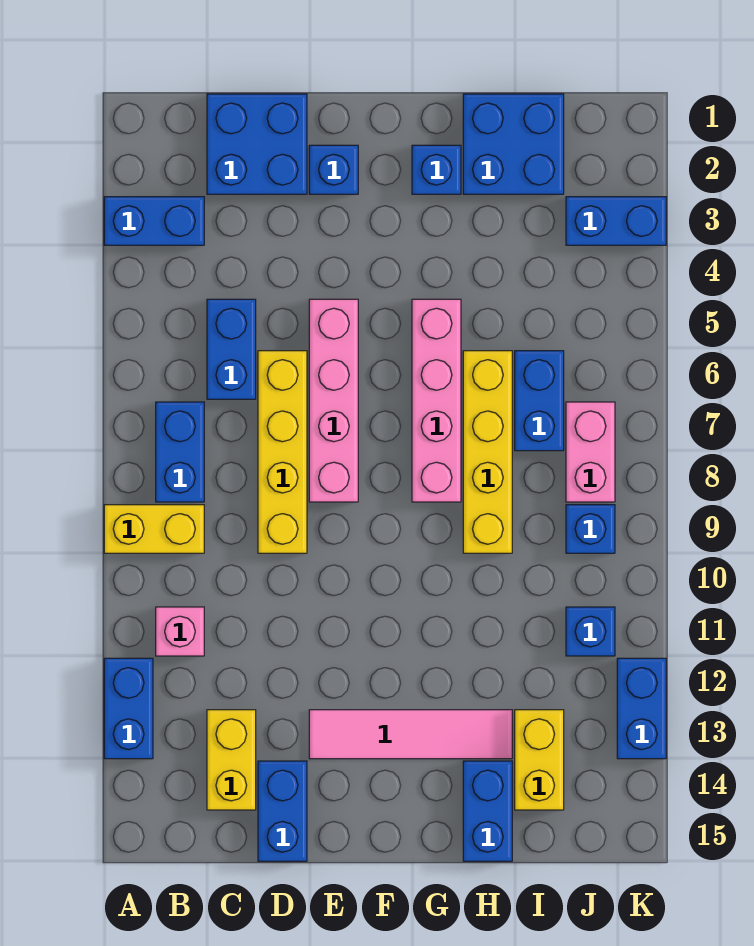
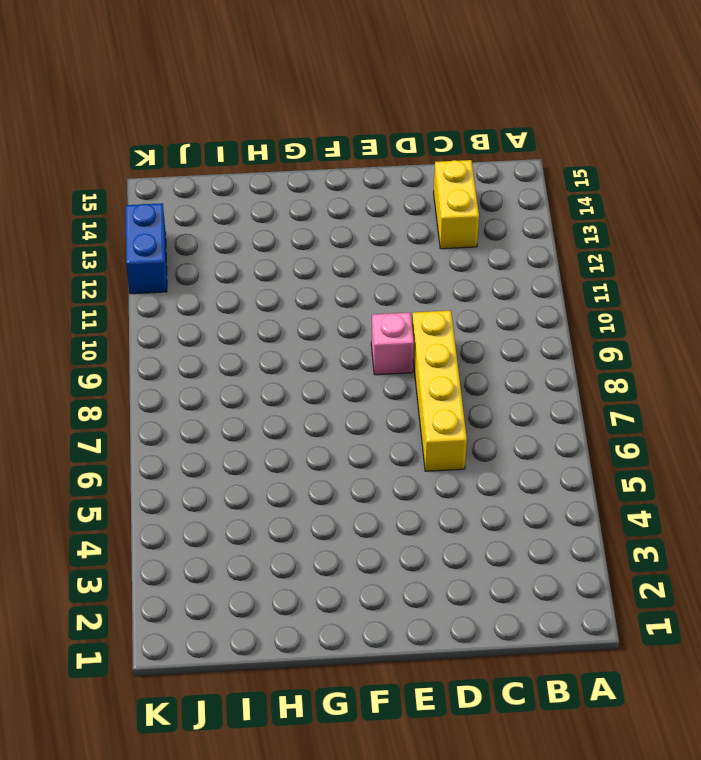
pink 1x1 brick [371,313,414,375] -> pink 1x1 brick moved to [156,607,204,656]
none -> blue 1x2 brick [104,197,204,245]
none -> yellow 1x2 brick [104,505,204,553]
none -> blue 1x2 brick [104,658,153,759]

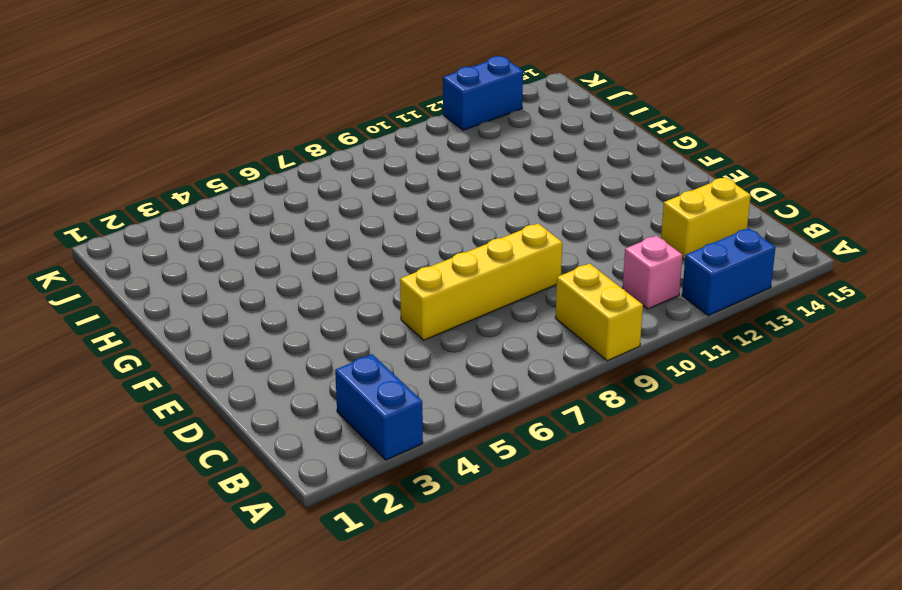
none -> blue 1x2 brick [156,402,204,502]
none -> blue 2x2 brick [207,94,307,194]
none -> blue 1x2 brick [207,299,256,399]

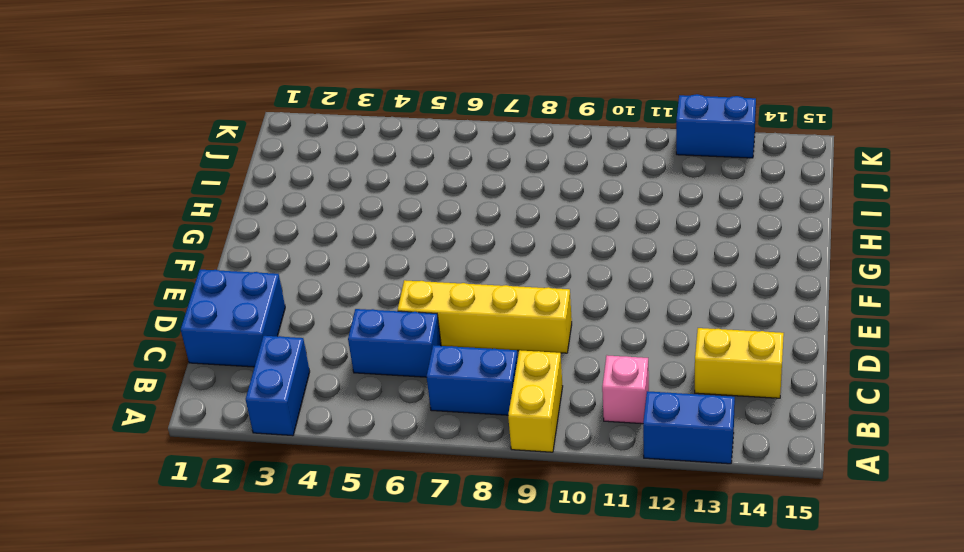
none -> blue 1x2 brick [258,761,307,861]
none -> blue 1x1 brick [309,145,358,194]
none -> pink 1x4 brick [309,299,358,502]

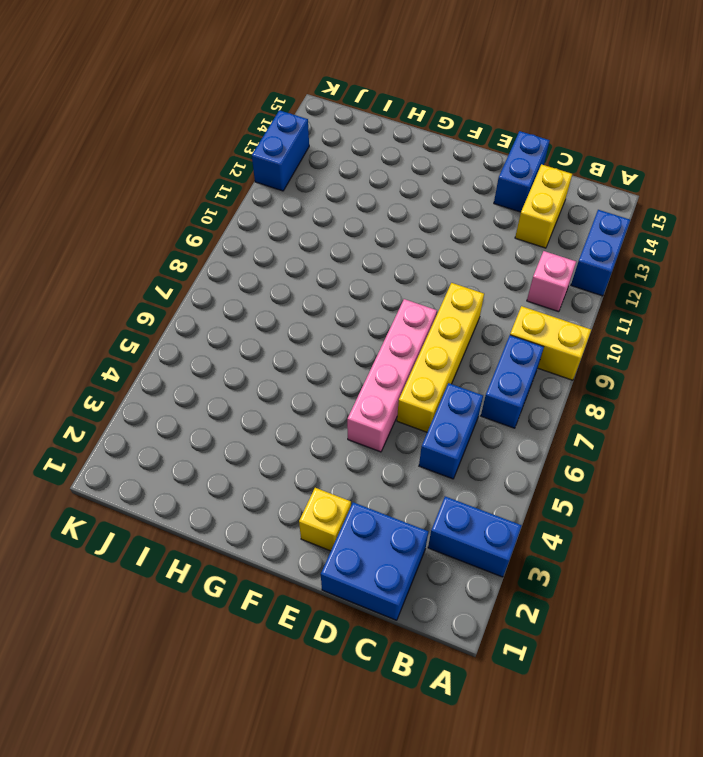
yellow 1x1 brick [299,488,351,551] -> blue 1x1 brick [309,145,358,194]
none -> pink 1x4 tile [309,710,512,759]
none -> blue 1x1 brick [412,145,461,194]
none -> pink 1x4 brick [412,299,461,502]

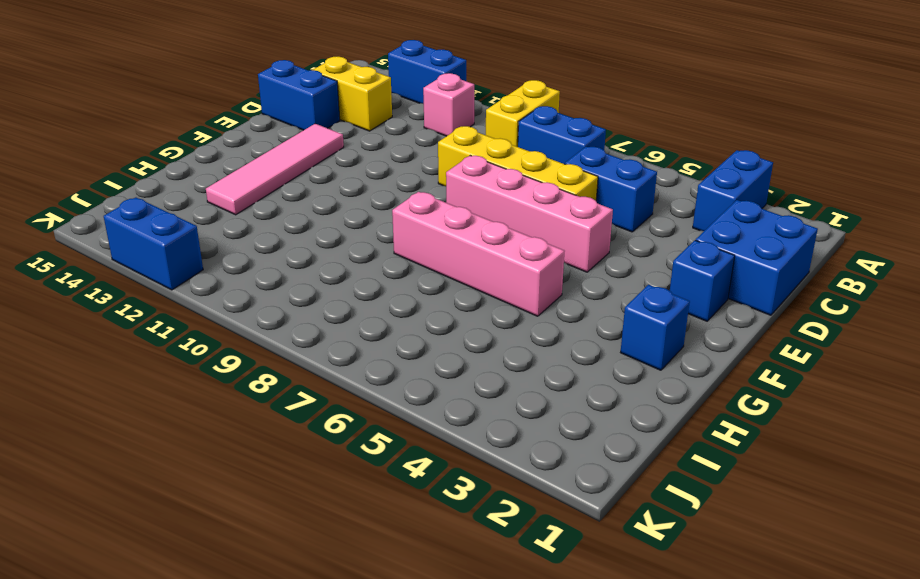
none -> blue 2x2 brick [463,94,564,194]
none -> yellow 1x4 brick [463,351,512,553]
none -> blue 1x2 brick [463,761,512,861]

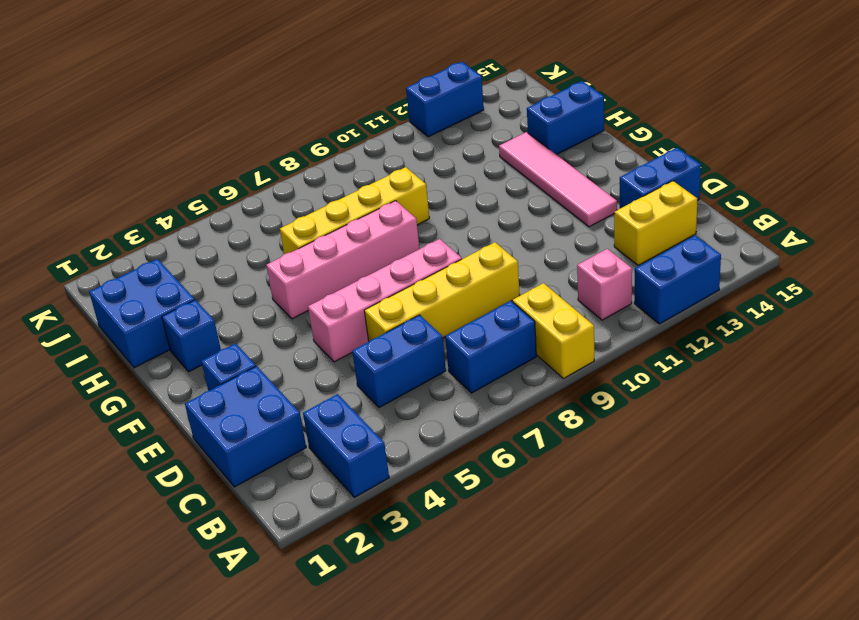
none -> blue 1x2 brick [515,351,564,451]
none -> yellow 1x2 brick [515,710,564,810]
none -> blue 1x2 brick [566,197,666,245]

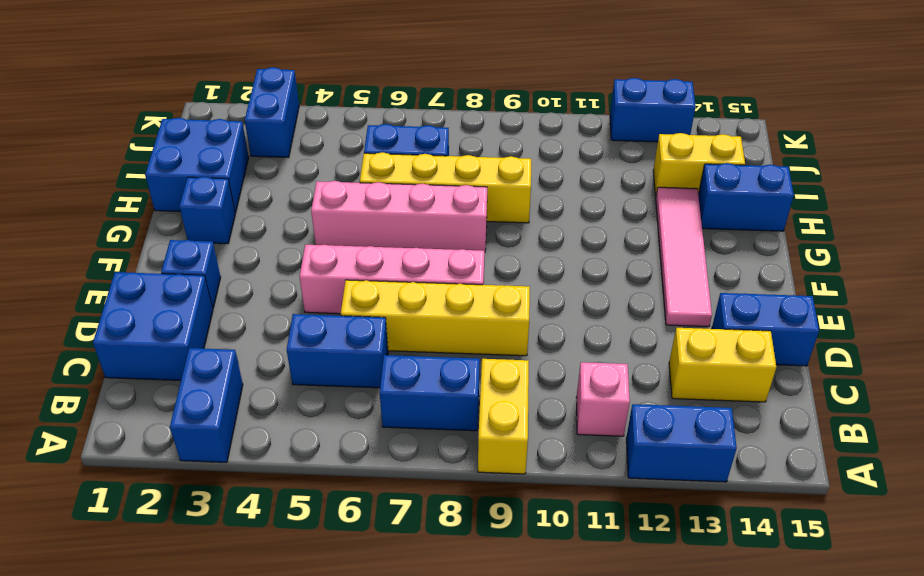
none -> pink 1x2 brick [566,402,615,502]
none -> blue 1x1 brick [566,505,615,553]
none -> blue 1x1 brick [566,607,615,656]

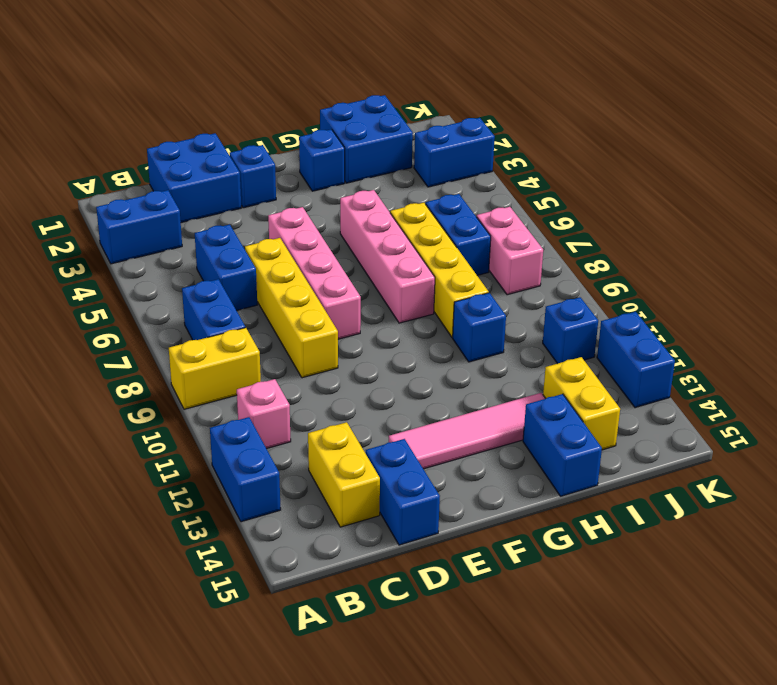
blue 1x1 brick [453,293,506,362] -> blue 1x1 brick moved to [566,505,615,553]

